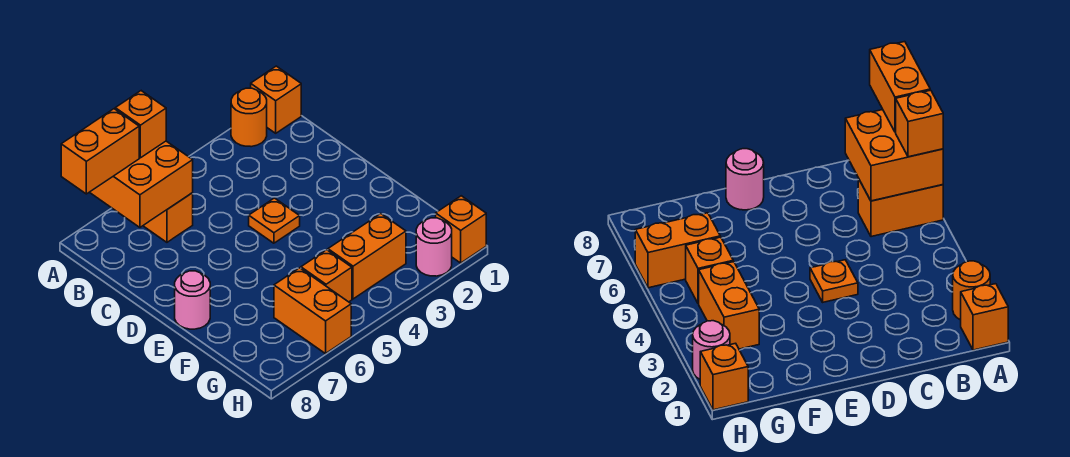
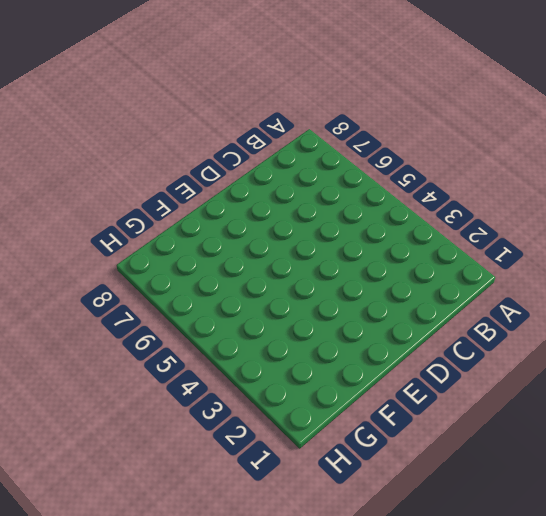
none -> orange 1x1 brick [251,66,301,133]
none -> orange 1x1 round brick [231,88,267,147]
none -> orange 1x2 brick [143,193,193,242]

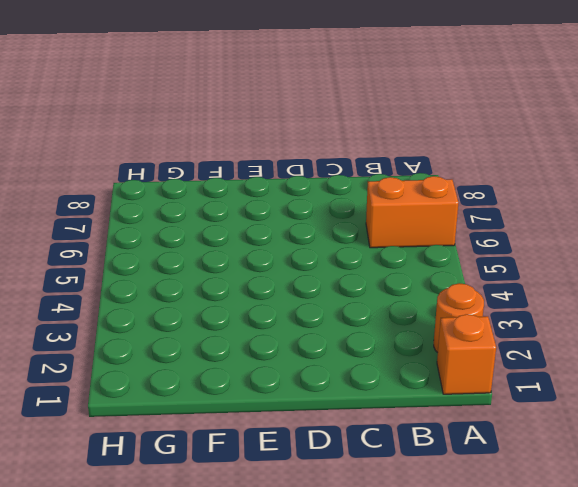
none -> orange 1x1 plate [249,198,300,243]
none -> pink 1x1 round brick [175,271,210,329]
none -> orange 1x2 brick [328,214,406,299]

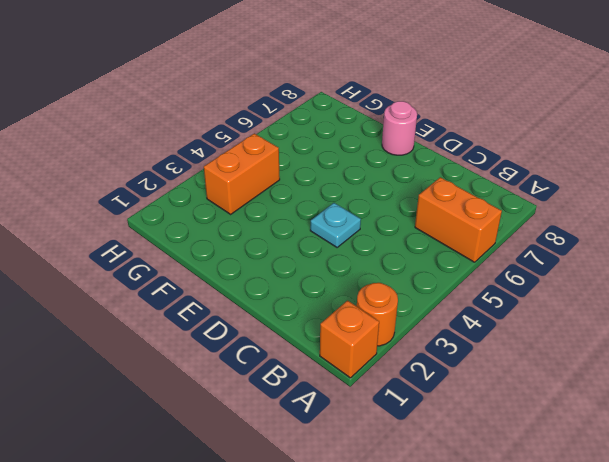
cyan 1x1 plate [310,203,361,247] -> orange 1x1 plate [249,198,300,243]
none -> orange 1x1 brick [301,250,352,302]
none -> orange 1x2 brick [274,268,351,354]
none -> orange 1x1 brick [436,196,486,263]

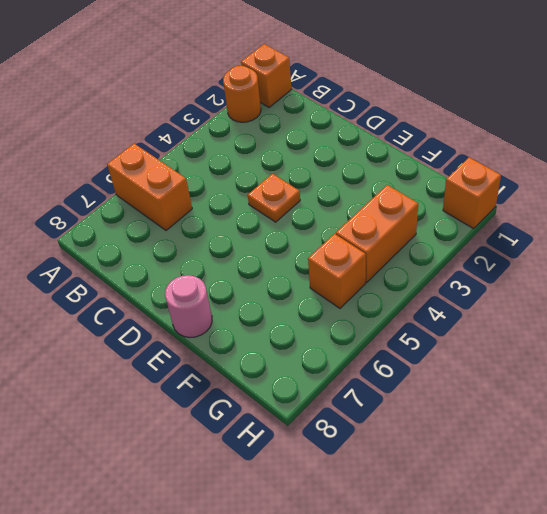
none -> orange 1x2 brick [274,268,351,354]
none -> pink 1x1 round brick [416,218,452,276]
none -> orange 2x2 brick [90,141,193,227]

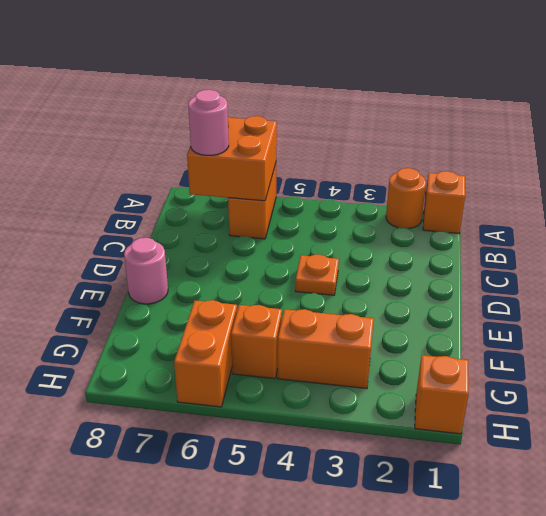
pink 1x1 round brick [188,90,229,155] -> pink 1x1 round brick moved to [416,218,452,276]
none -> orange 1x1 brick [115,91,166,158]
none -> orange 1x2 brick [61,109,139,194]

